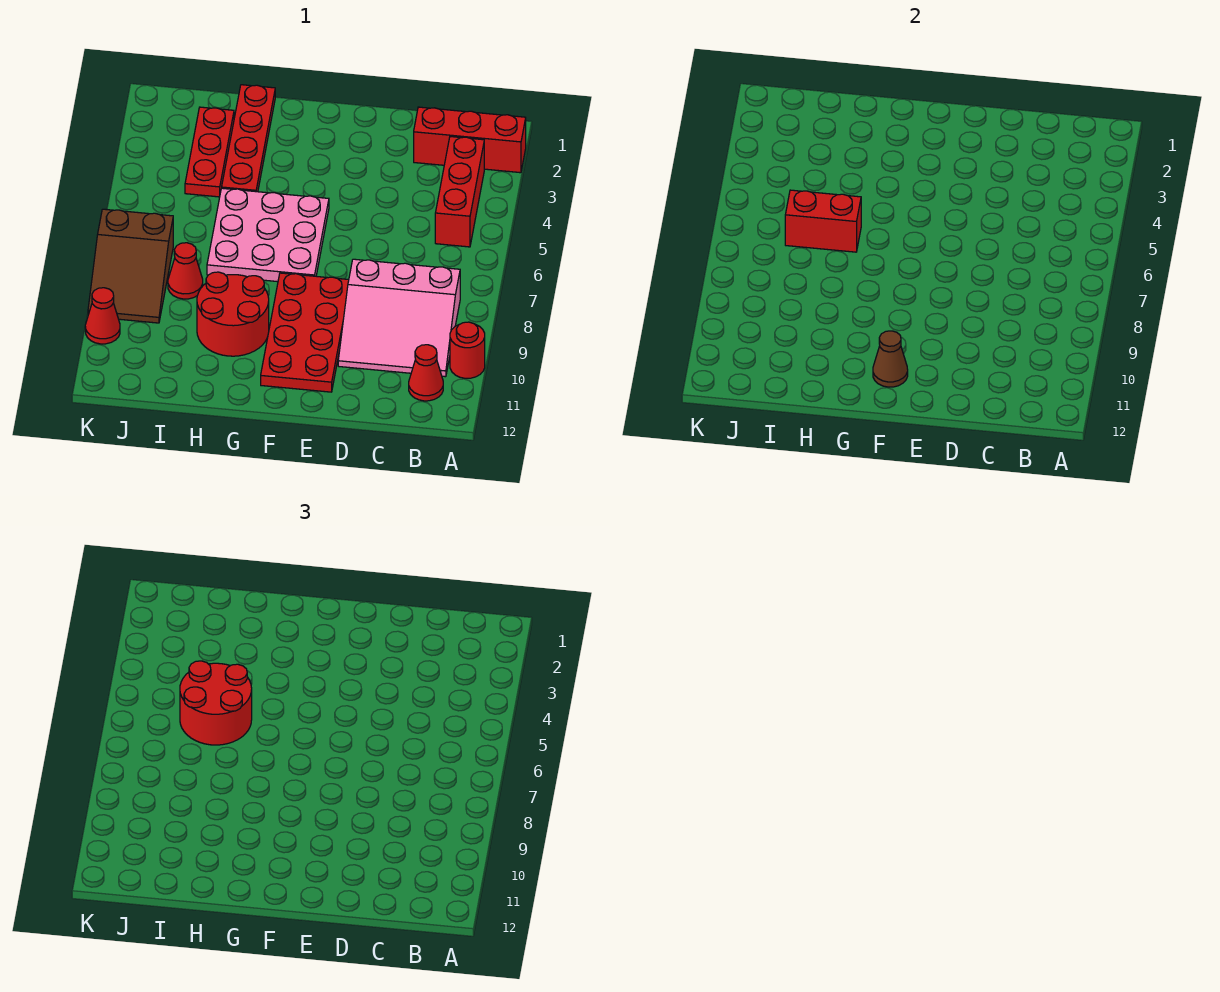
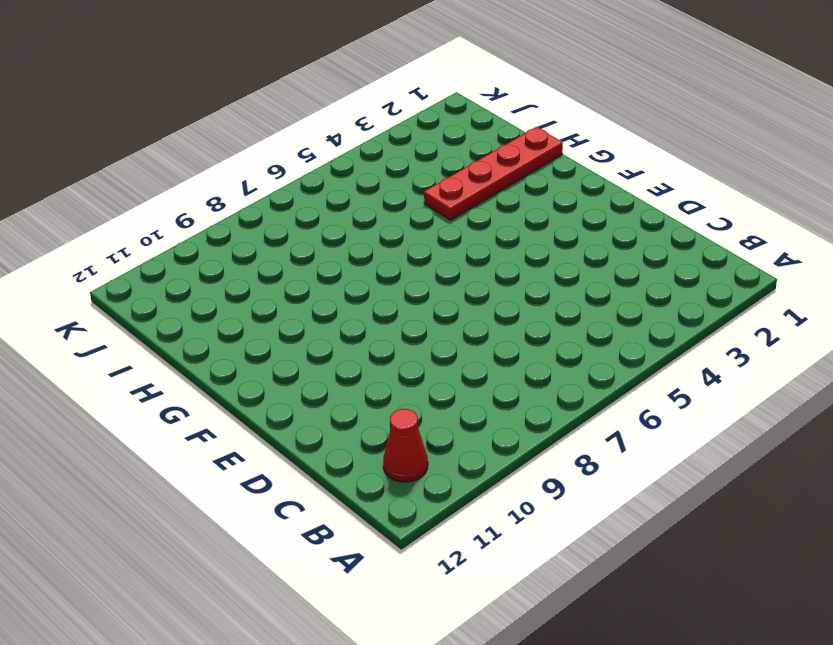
none -> red 1x3 brick [414,107,526,173]
none -> red 1x1 round brick [450,322,485,378]
none -> red 1x3 brick [435,137,484,247]

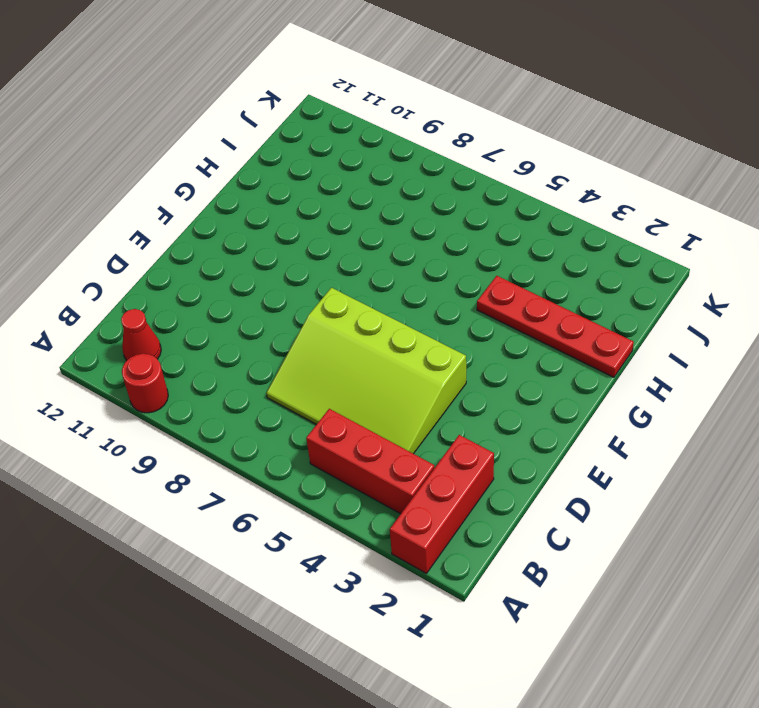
lime 3x4 slope [266,288,466,454] -> none
none -> pink 3x3 slope [338,259,460,377]
none -> red 2x4 plate [261,273,349,392]
none -> pink 3x3 plate [207,188,329,282]

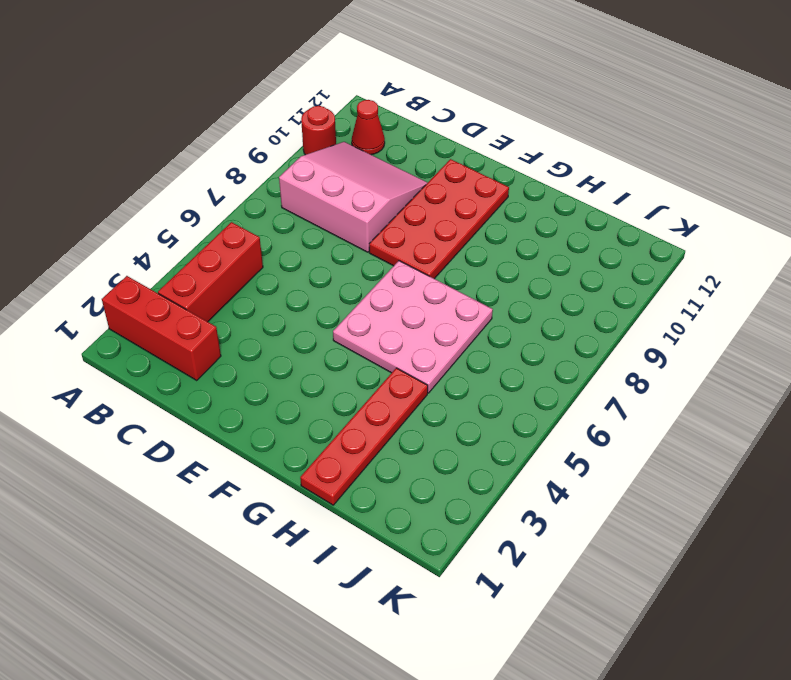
none -> red 2x2 round brick [197,272,269,356]
none -> red 1x3 plate [185,107,234,197]
none -> red 1x1 cone [168,243,203,299]

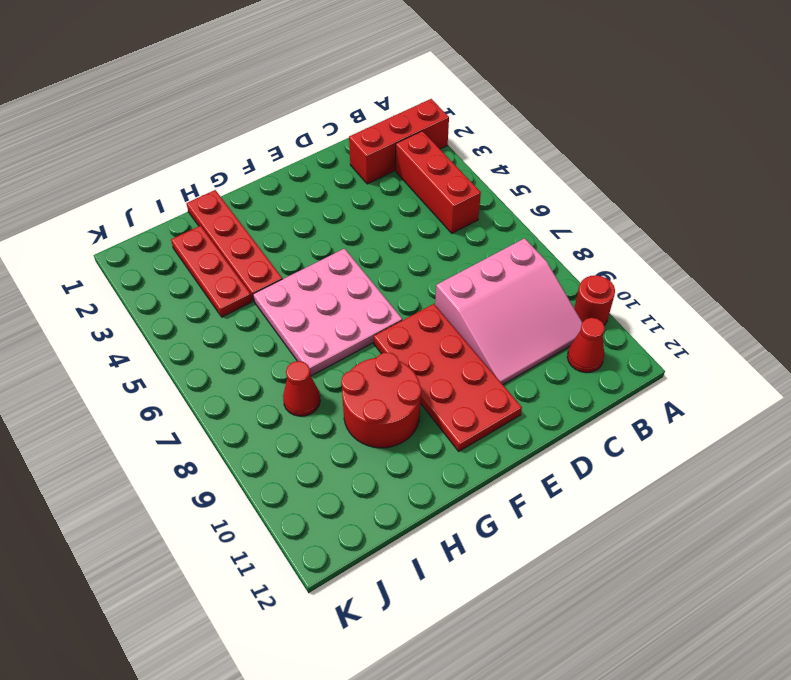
none -> brown 2x3 slope [88,209,173,323]
none -> red 1x1 cone [85,288,120,344]
none -> brown 1x1 cone [873,331,908,387]

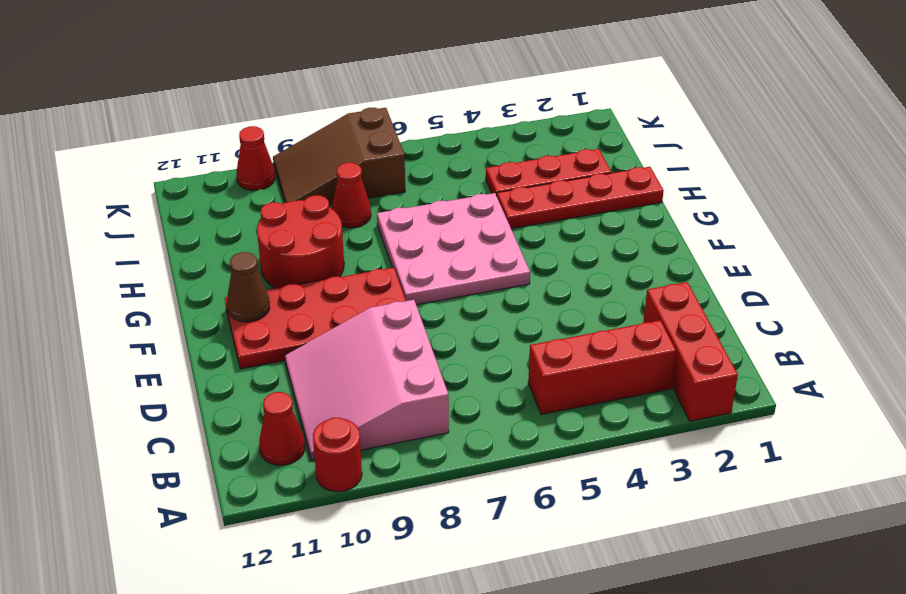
none -> red 1x2 brick [785,190,861,252]
none -> red 2x2 round brick [180,661,252,745]

